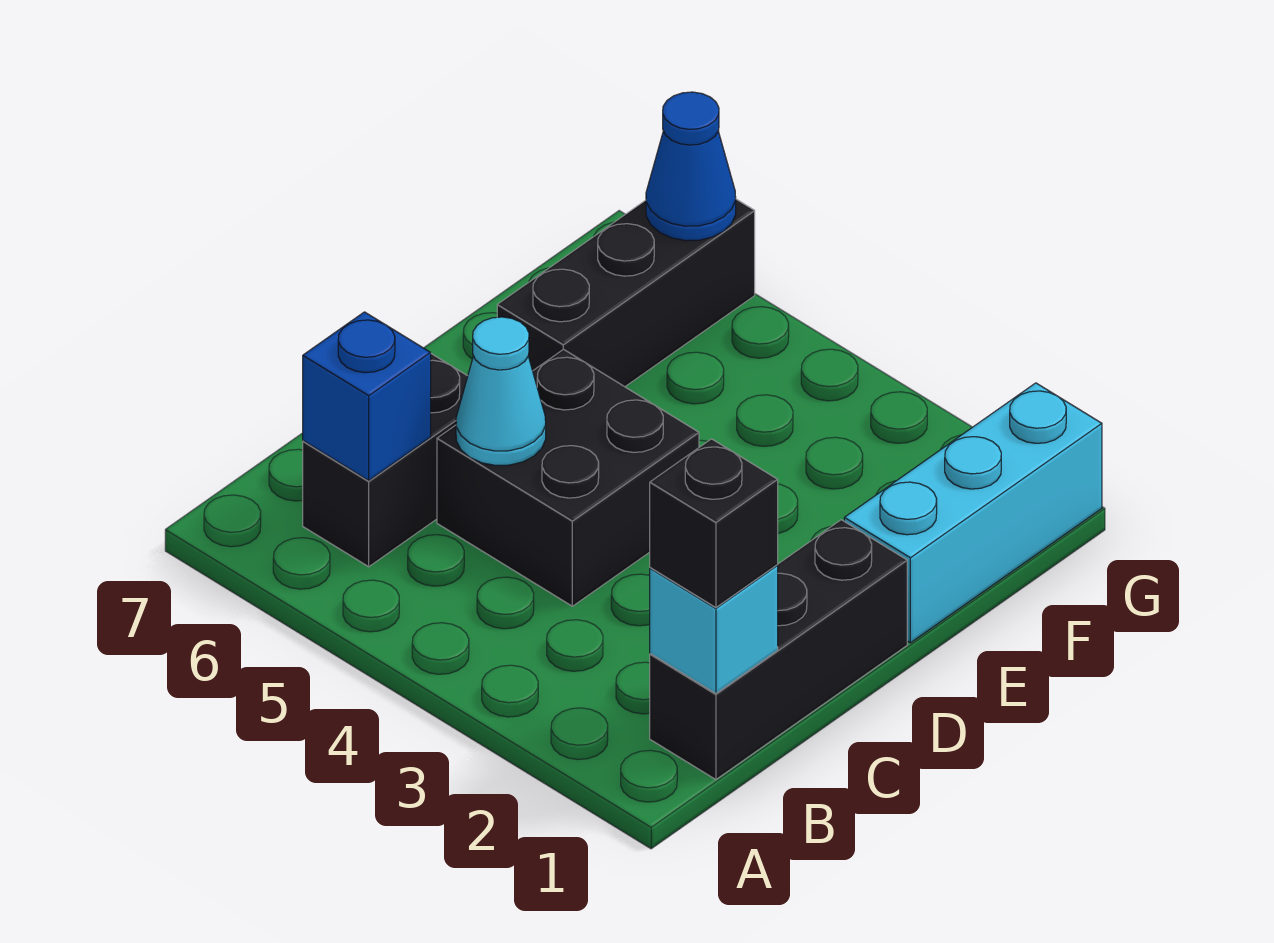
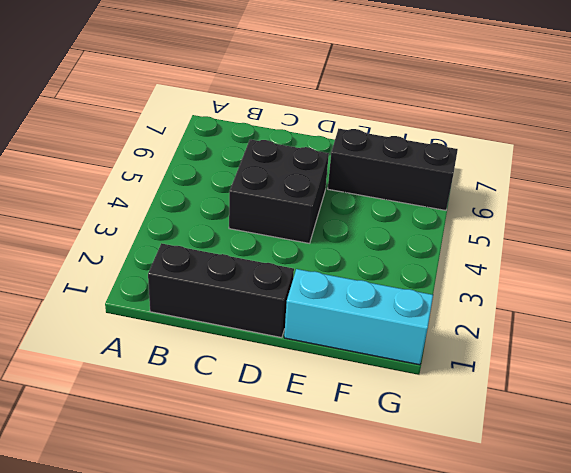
none -> black 1x2 brick [303,354,468,567]
none -> cyan 1x1 brick [650,565,778,694]

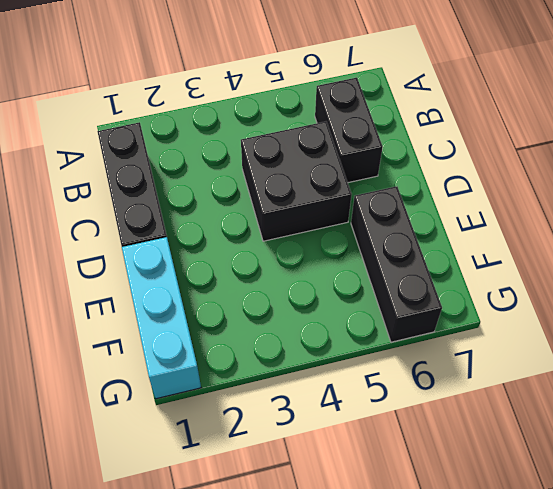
none -> cyan 1x1 brick [650,565,778,694]
none -> blue 1x1 brick [303,312,431,481]

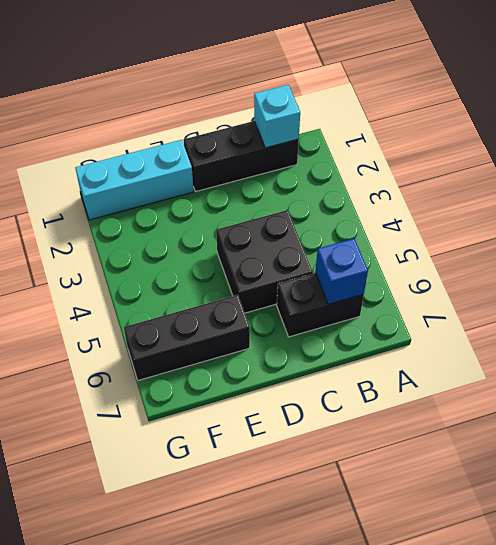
none -> cyan 1x1 cone [456,317,546,465]
none -> blue 1x1 cone [646,92,736,241]

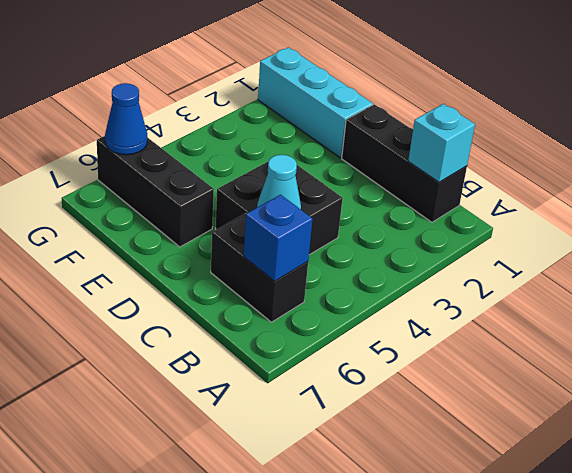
none -> black 1x1 brick [650,439,778,608]

